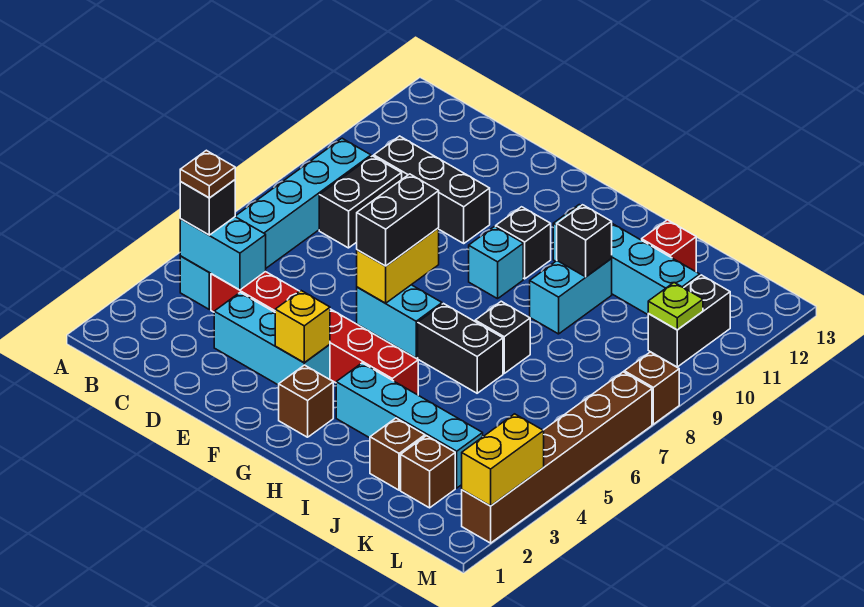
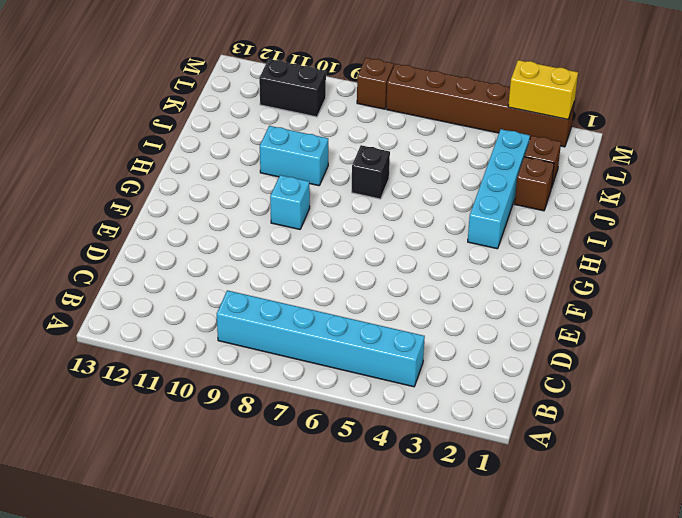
none -> red 1x6 brick [211,272,418,395]
none -> black 1x2 brick [319,156,402,248]
none -> black 1x3 brick [374,136,490,243]

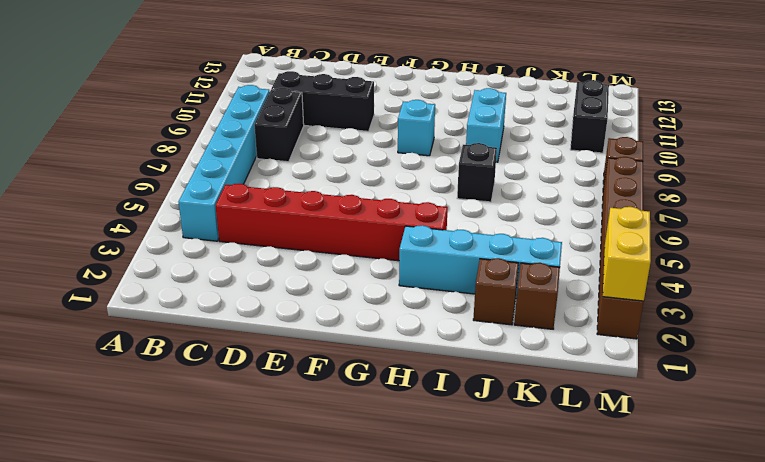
none -> cyan 1x3 brick [214,293,330,385]
none -> cyan 1x2 brick [357,285,442,358]
none -> brown 1x1 brick [279,365,333,437]

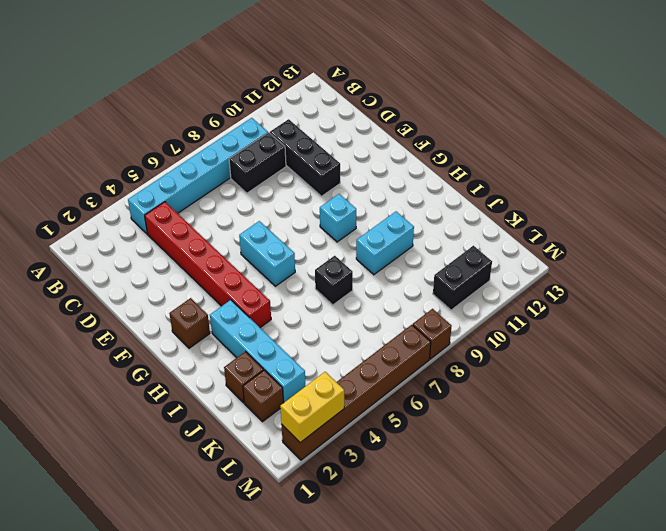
none -> cyan 1x3 brick [214,293,330,385]
none -> black 1x1 brick [496,207,551,279]
none -> black 1x2 brick [418,304,503,393]

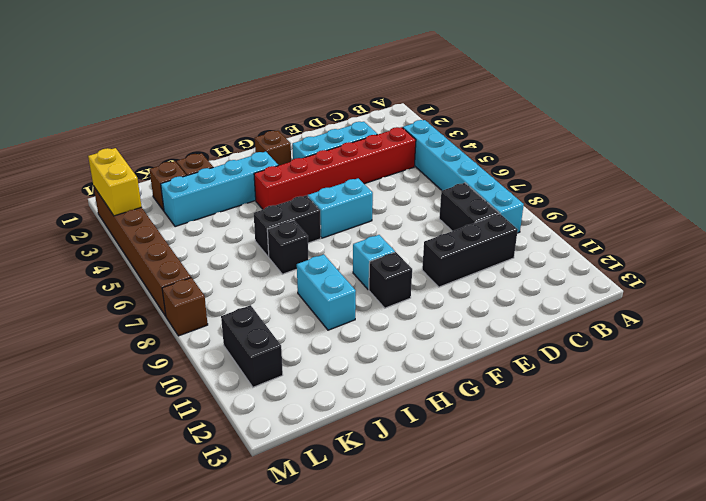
none -> cyan 1x4 brick [553,205,700,315]
none -> red 1x1 brick [642,220,696,272]
none -> cyan 1x2 brick [180,217,266,290]

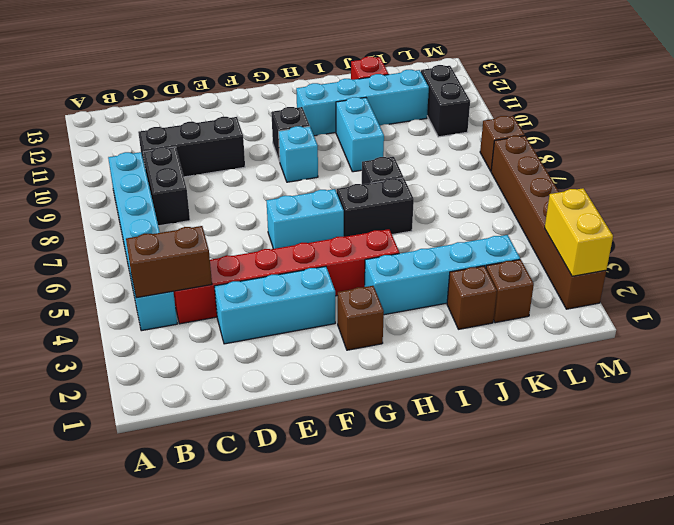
brown 1x2 brick [126,226,212,298] -> cyan 1x2 brick [180,217,266,290]
none -> yellow 1x1 brick [275,291,330,363]
none -> yellow 1x2 brick [357,228,439,303]
none -> black 1x1 brick [557,205,612,277]

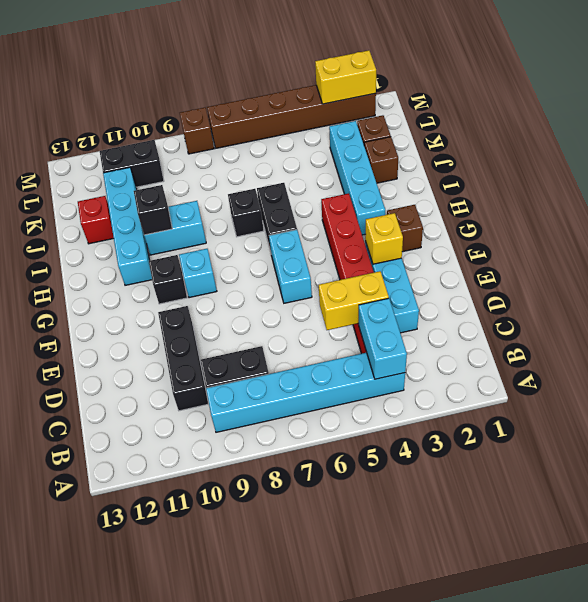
yellow 1x2 brick [319,271,389,330] -> yellow 1x2 brick moved to [357,228,439,303]
none -> lime 1x1 plate [648,283,703,330]
none -> black 1x1 brick [180,180,235,235]
none -> black 1x2 brick [357,174,439,266]

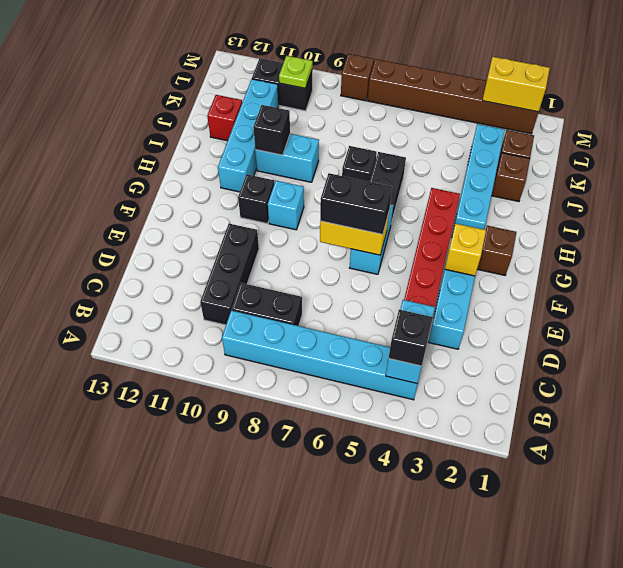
none -> brown 1x1 plate [180,150,235,198]

